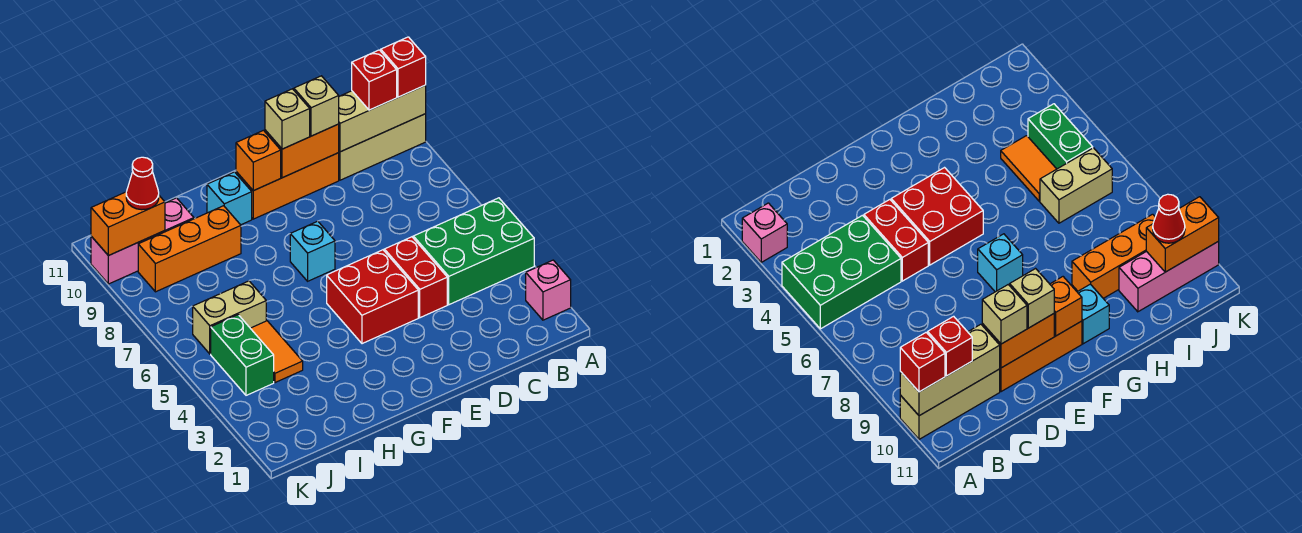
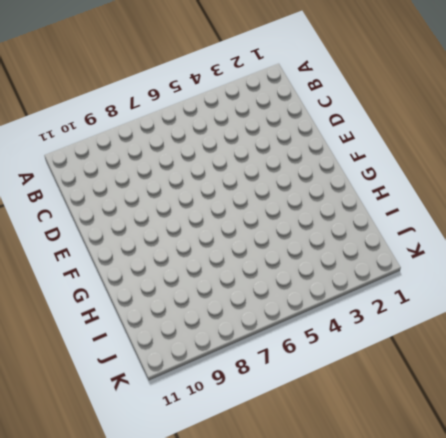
none -> pink 1x1 brick [526,260,571,320]
none -> green 2x3 brick [413,198,534,305]
none -> tan 1x3 brick [339,114,426,180]

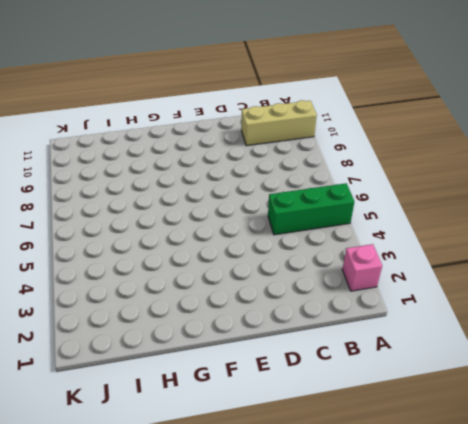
green 1x3 brick [268,183,354,235] -> green 2x3 brick [413,198,534,305]
none -> red 1x2 brick [384,237,447,318]
none -> orange 1x3 brick [236,153,339,219]
none -> red 2x2 brick [327,250,418,344]

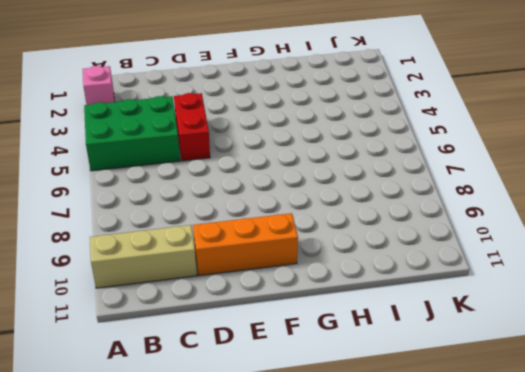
none -> red 2x2 brick [327,250,418,344]
none -> cyan 1x1 brick [290,221,335,281]
none -> cyan 1x1 brick [207,172,252,225]

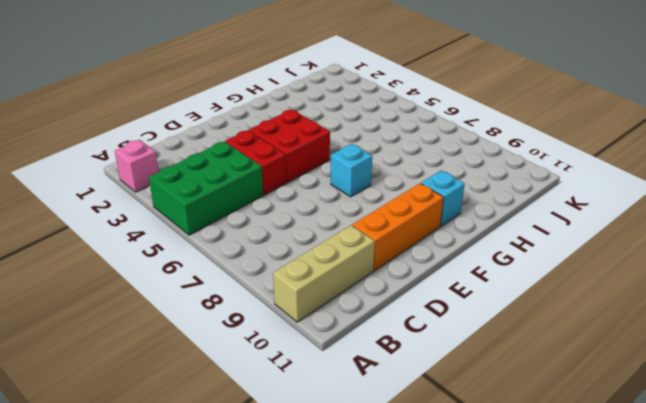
none -> orange 1x3 brick [138,206,241,292]
none -> orange 1x2 tile [250,321,303,383]
none -> tan 1x2 brick [193,281,266,354]

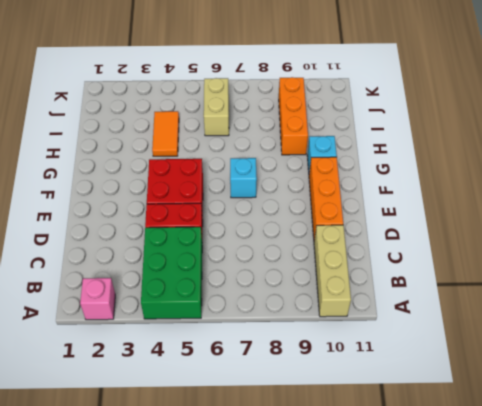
orange 1x2 tile [152,111,179,156] -> orange 1x2 tile turned to [250,321,303,383]
none -> pink 1x3 brick [91,198,194,284]
none -> green 1x2 brick [211,315,274,395]
none -> tan 1x3 brick [339,85,426,152]

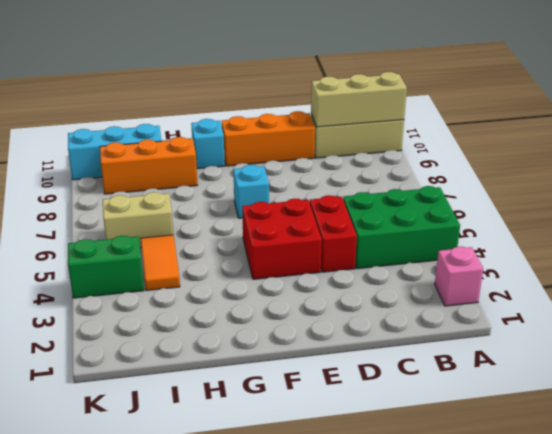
cyan 1x3 brick [68,124,162,180] -> pink 1x3 brick [91,198,194,284]
green 1x2 brick [68,236,144,298] -> green 1x2 brick turned to [211,315,274,395]
none -> orange 1x2 brick [265,124,339,178]
none -> orange 1x1 brick [236,130,281,191]
none -> orange 1x2 brick [91,192,165,256]

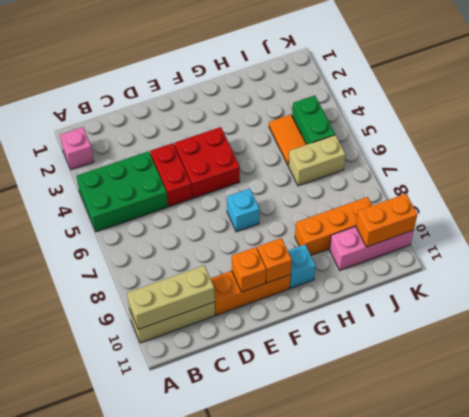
orange 1x1 brick [232,247,266,292] -> orange 1x2 brick [265,124,339,178]
none -> red 1x1 brick [381,37,426,97]
none -> red 1x1 brick [352,50,397,110]
none -> tan 1x1 brick [294,76,339,136]

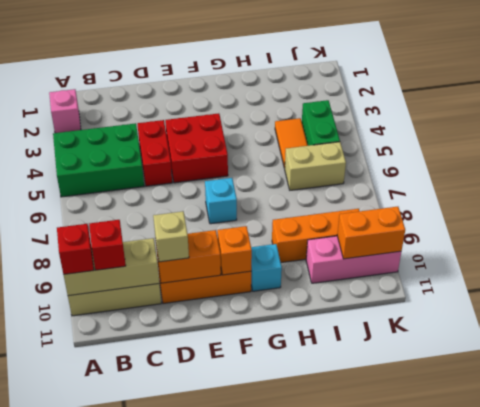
none -> tan 1x1 brick [265,89,310,149]
none -> red 1x1 cone [126,157,159,210]

